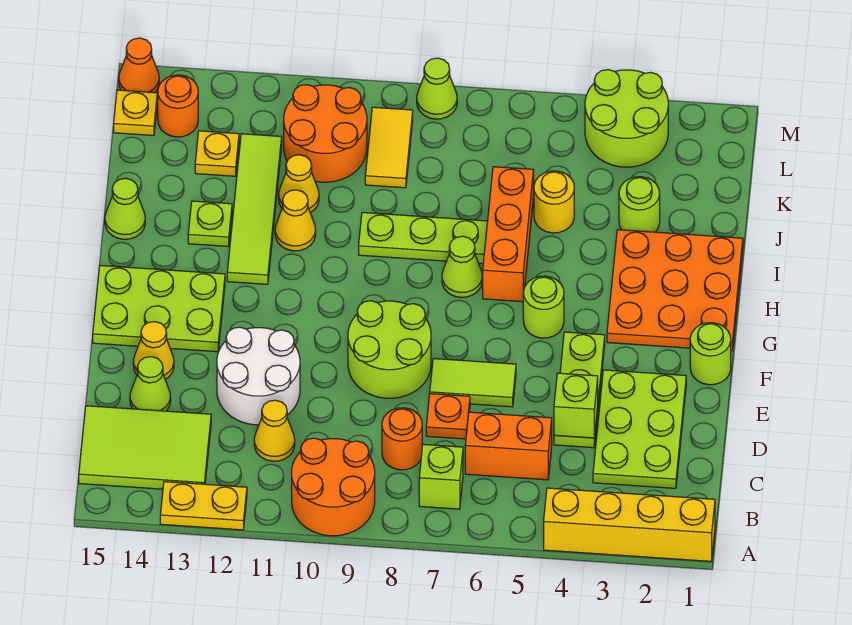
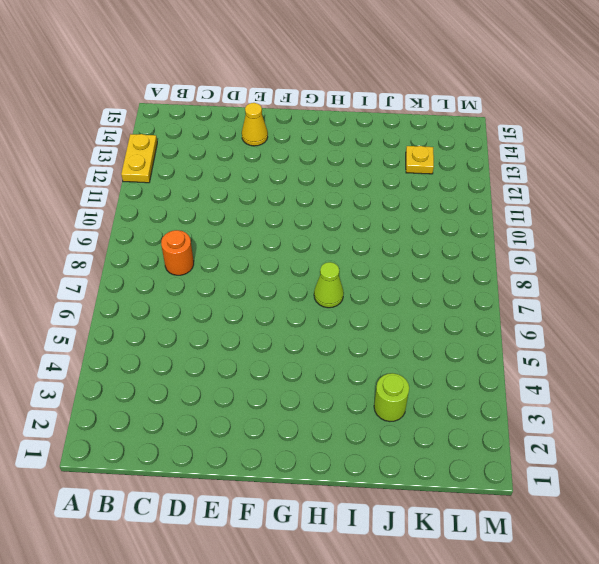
none -> yellow 1x4 brick [544,488,715,561]
none -> orange 2x2 round brick [292,438,375,536]
none -> lime 1x1 brick [419,444,463,509]
none -> lime 2x3 tile [79,406,211,489]

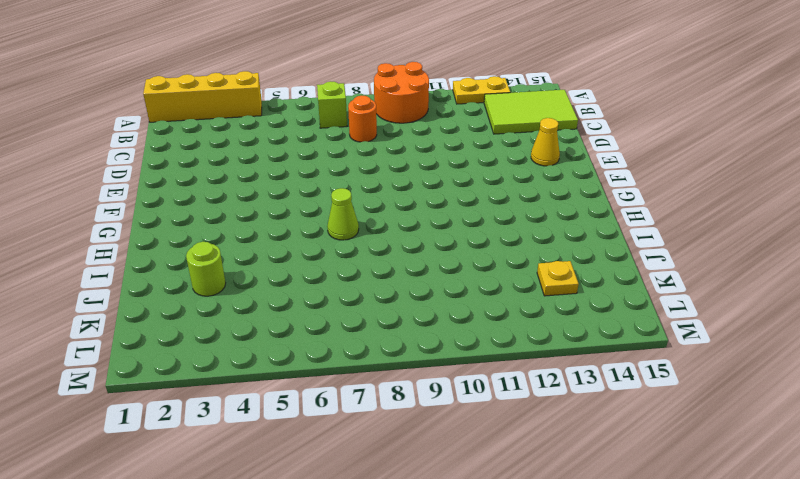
none -> lime 2x3 plate [593,370,686,488]
none -> orange 1x2 brick [465,412,552,480]
none -> yellow 1x1 cone [254,400,295,461]
none -> lime 1x3 plate [554,332,605,448]

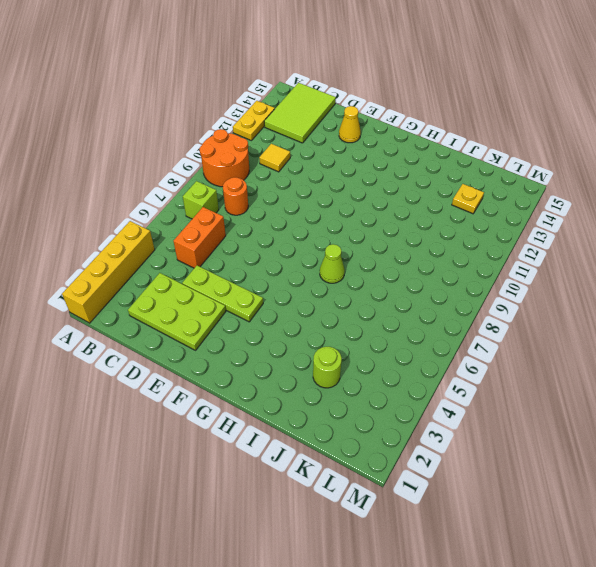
yellow 1x1 tile [259,144,290,172] -> yellow 1x1 cone [254,400,295,461]
none -> orange 1x1 plate [426,394,470,439]
none -> white 2x2 round brick [217,327,300,425]
none -> lime 1x1 cone [130,357,171,411]
none -> lime 1x2 tile [430,359,516,407]

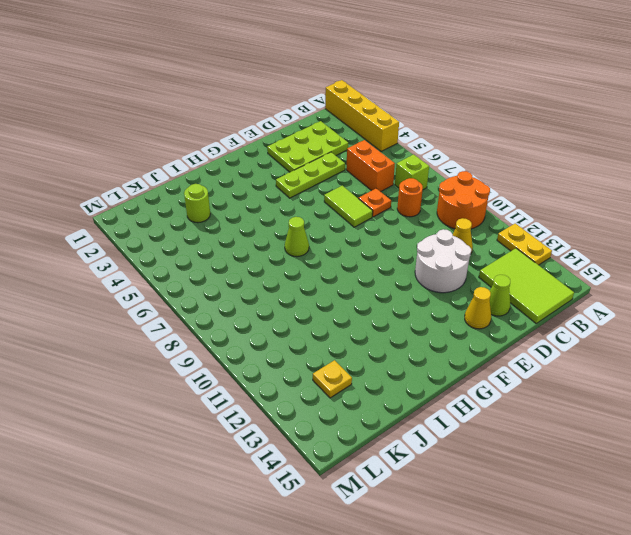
none -> lime 2x2 round brick [348,301,431,398]
none -> lime 1x1 round brick [690,323,731,385]
none -> lime 2x3 plate [93,266,225,352]
none -> orange 3x3 plate [607,230,743,351]

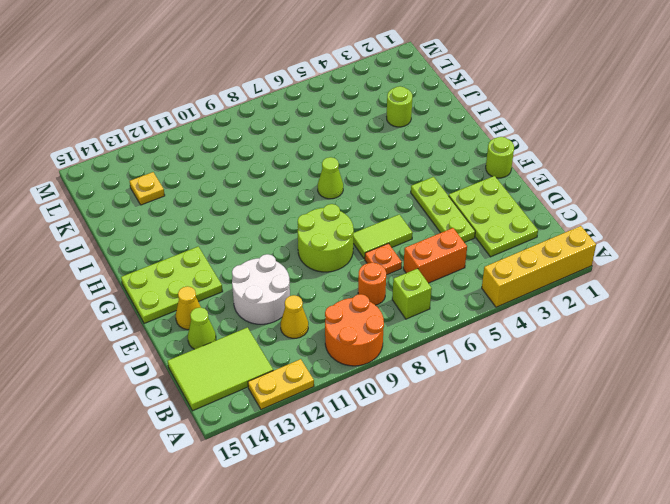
none -> orange 3x3 plate [607,230,743,351]
none -> lime 1x1 round brick [523,276,564,338]
none -> orange 1x3 brick [483,167,534,302]
none -> lime 1x4 tile [227,134,282,284]

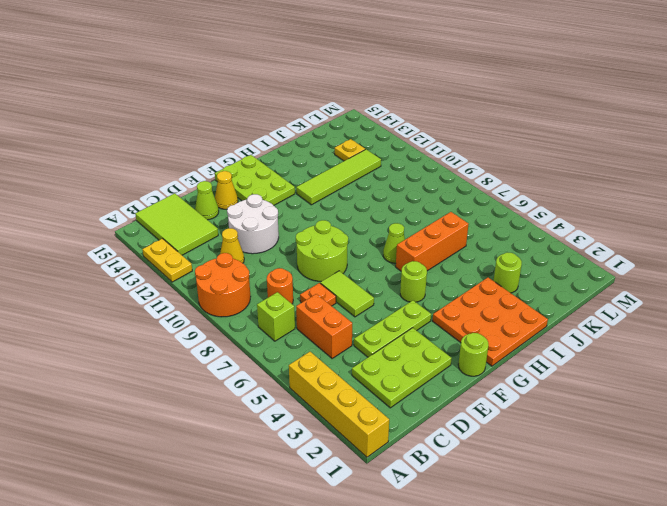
none -> lime 1x3 plate [359,213,487,264]
none -> yellow 1x1 cone [275,190,316,251]
none -> lime 1x1 plate [188,201,232,246]
none -> lime 1x1 cone [105,178,145,239]

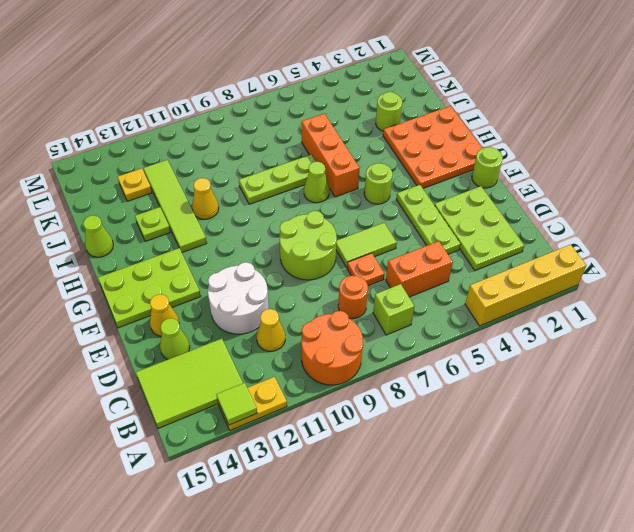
lime 1x1 tile [216,383,257,425] -> none
none -> yellow 1x1 round brick [534,171,574,233]
none -> yellow 1x1 cone [279,155,319,213]
none -> yellow 1x2 tile [365,107,413,188]
none -> orange 2x2 round brick [284,85,367,182]

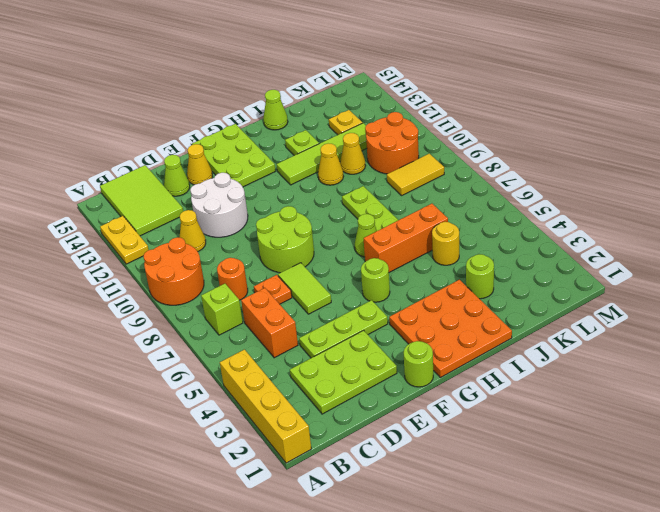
none -> lime 2x2 round brick [585,70,668,167]
none -> orange 1x1 round brick [158,75,198,137]
none -> yellow 1x1 plate [114,90,157,136]
none -> lime 1x1 cone [417,58,457,119]

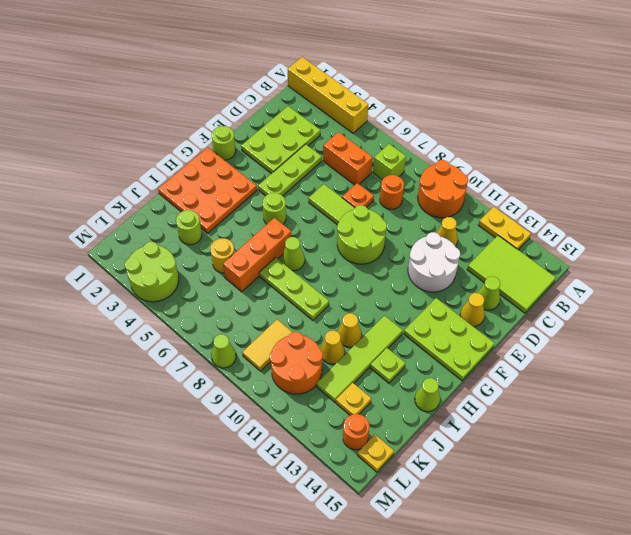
none -> orange 1x1 cone [119,38,159,93]
none -> lime 1x1 brick [554,373,598,438]

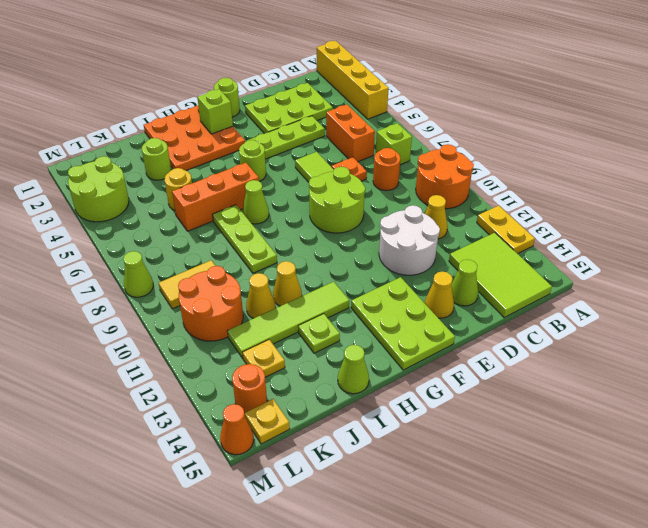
lime 1x1 brick [197,89,233,134] -> lime 1x1 brick moved to [554,373,598,438]

